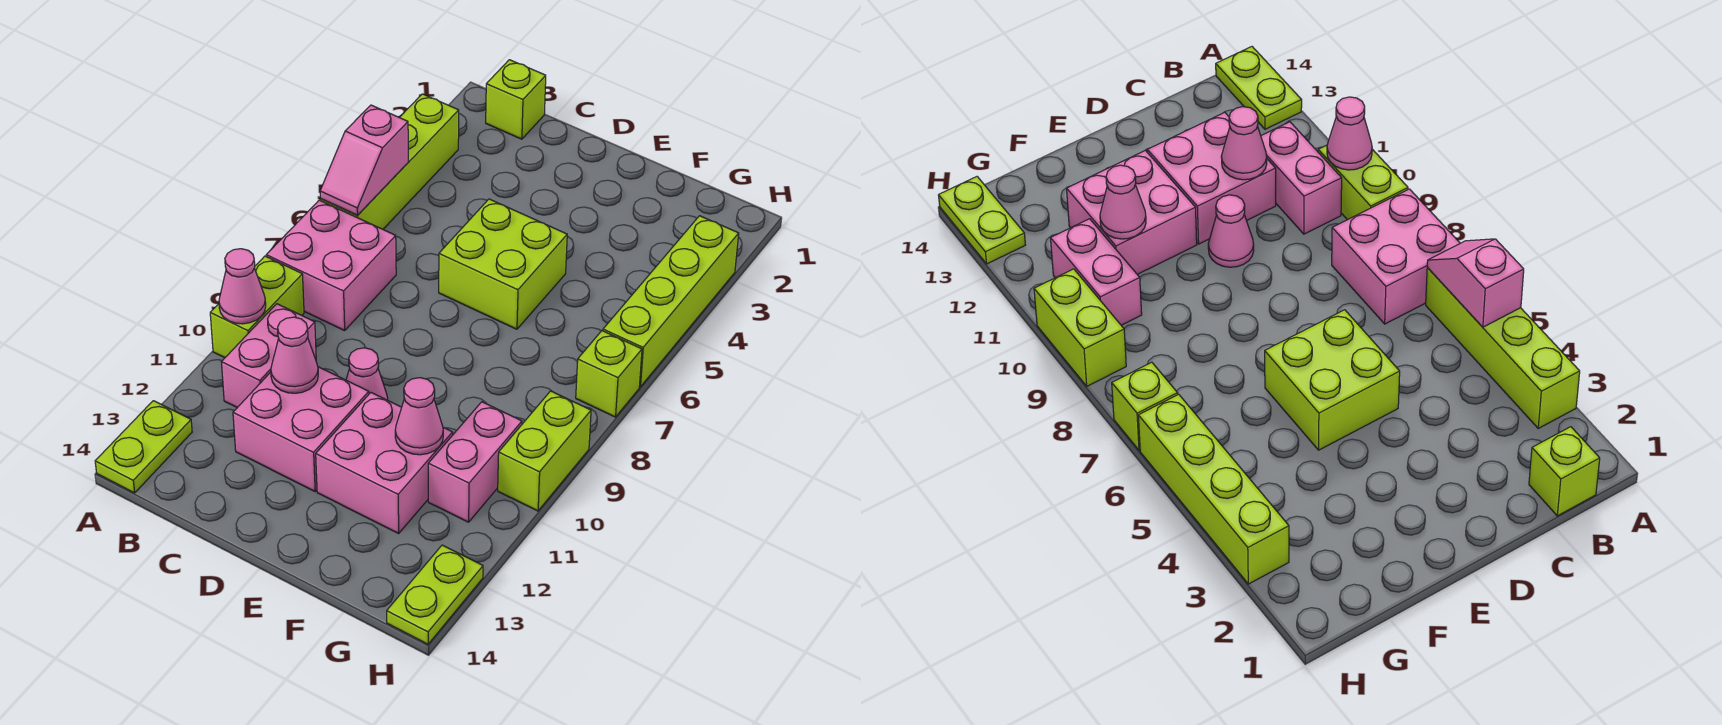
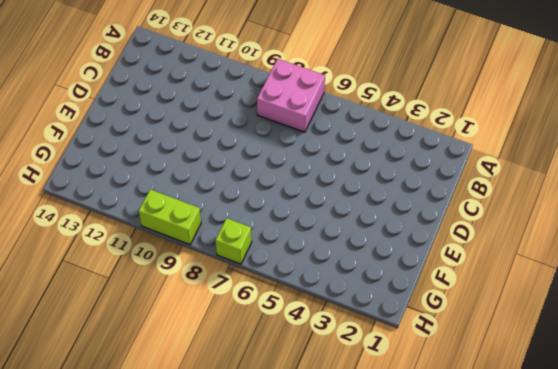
none -> lime 1x4 brick [320,94,459,229]
none -> lime 1x2 brick [210,256,304,358]
none -> lime 1x2 plate [95,401,192,493]

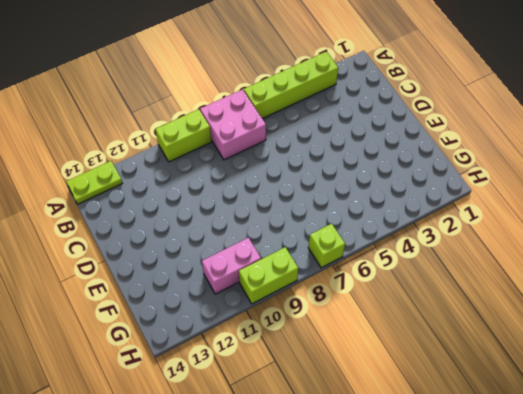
none -> lime 1x1 brick [486,60,546,139]
none -> pink 1x2 brick [221,304,316,408]
none -> pink 2x2 brick [233,367,369,491]

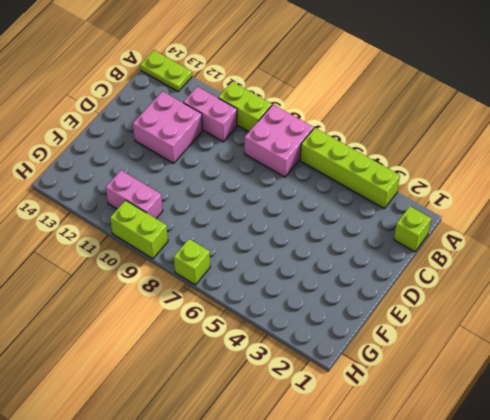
none -> lime 2x2 brick [439,199,567,329]
none -> pink 1x1 cone [346,348,388,400]
none -> pink 2x2 brick [316,393,453,533]

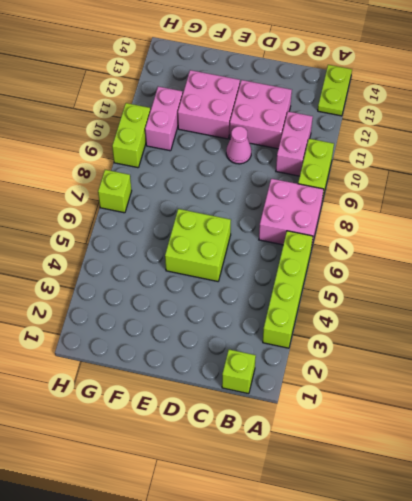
none -> lime 1x4 brick [603,216,739,387]
none -> lime 1x2 plate [387,545,483,644]
none -> pink 1x2 slope [320,105,408,215]

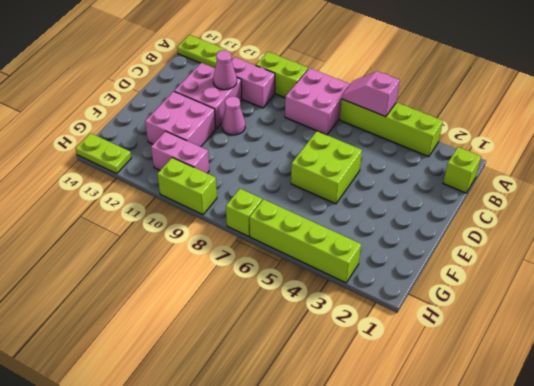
none -> pink 1x1 cone [219,249,266,324]
none -> pink 1x1 cone [395,378,443,455]

